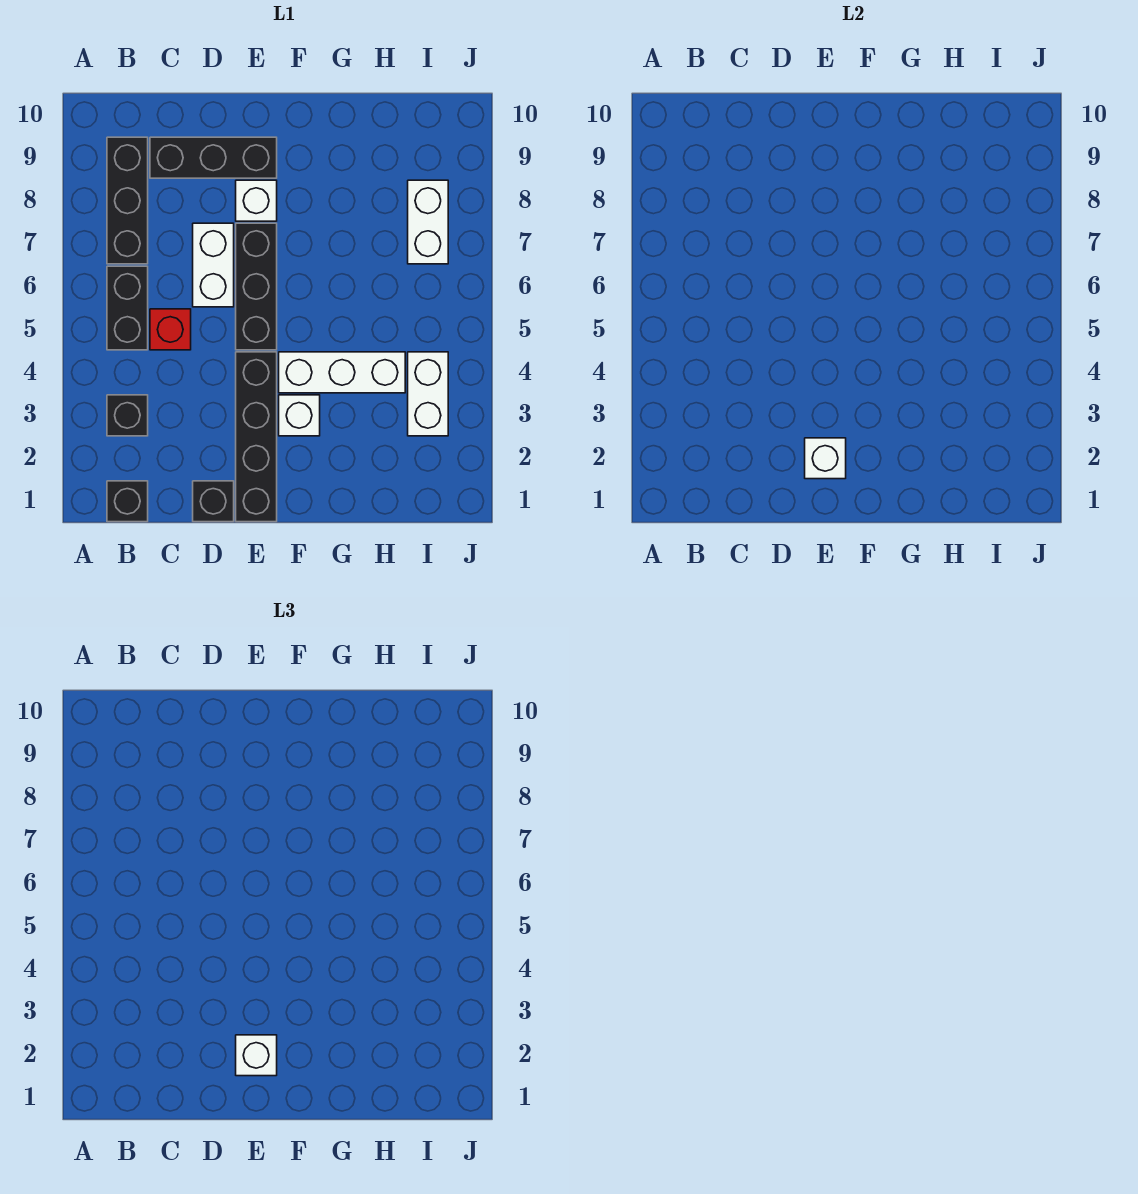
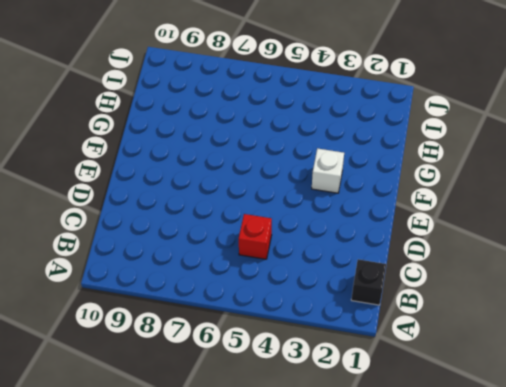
none -> black 1x1 brick [107,395,148,436]
none -> black 1x2 brick [107,266,148,350]
none -> black 1x3 brick [107,137,148,264]

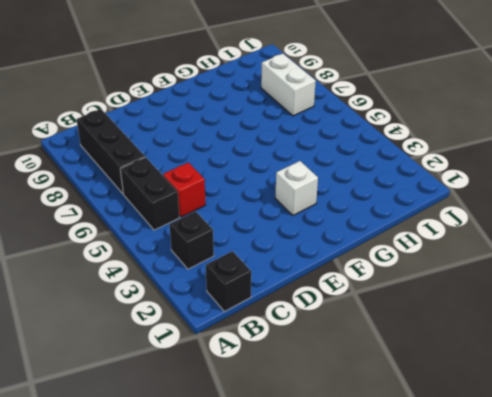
none -> black 1x3 brick [150,137,277,178]
none -> black 1x1 brick [193,481,234,522]
none -> white 1x2 brick [193,223,234,307]

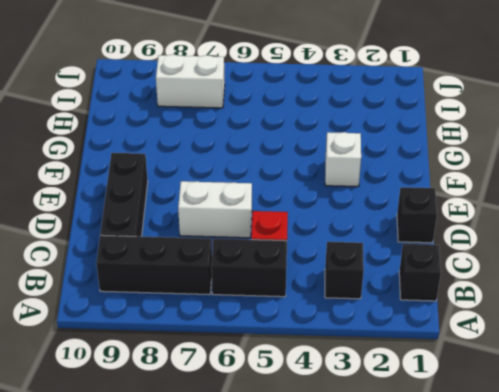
none -> black 1x4 brick [236,352,277,522]
none -> black 1x3 brick [236,223,277,350]
none -> white 1x1 brick [236,180,277,221]

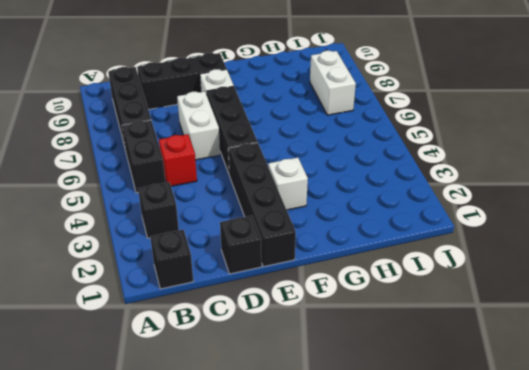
none -> white 1x3 brick [279,352,405,393]
none -> white 1x2 brick [408,352,448,436]
none -> white 1x1 brick [805,438,846,479]

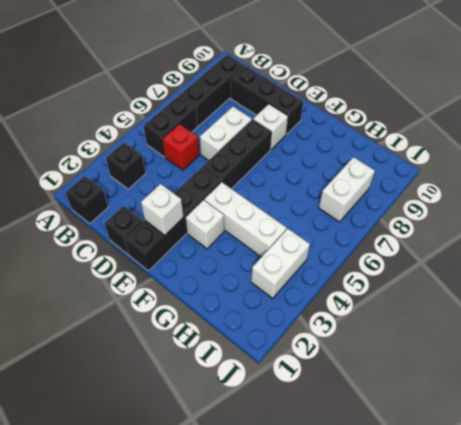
none -> white 1x1 brick [236,1035,277,1076]

